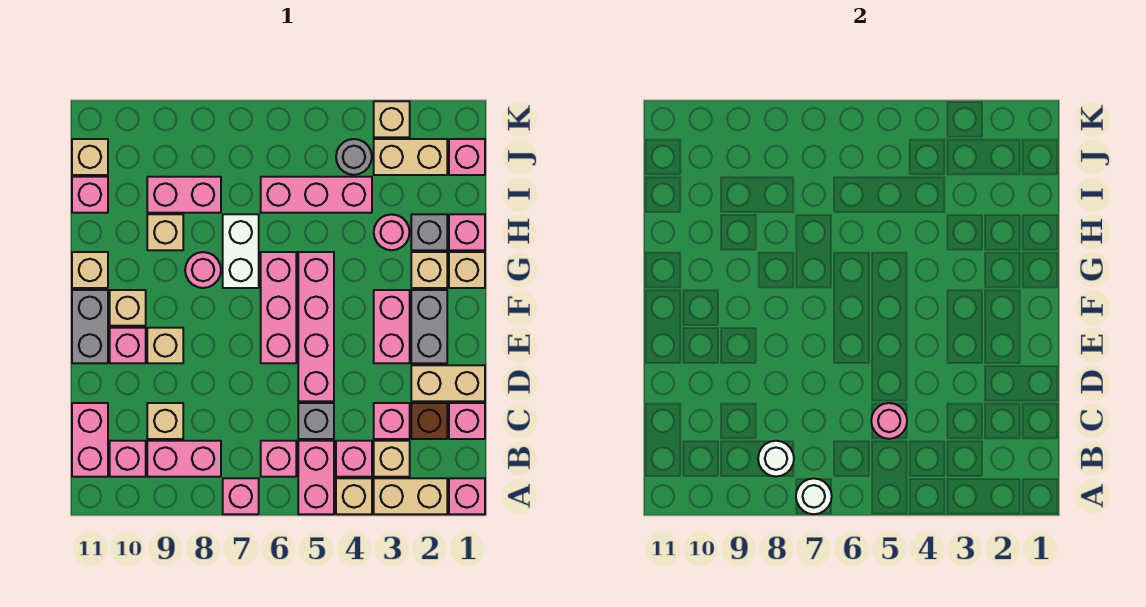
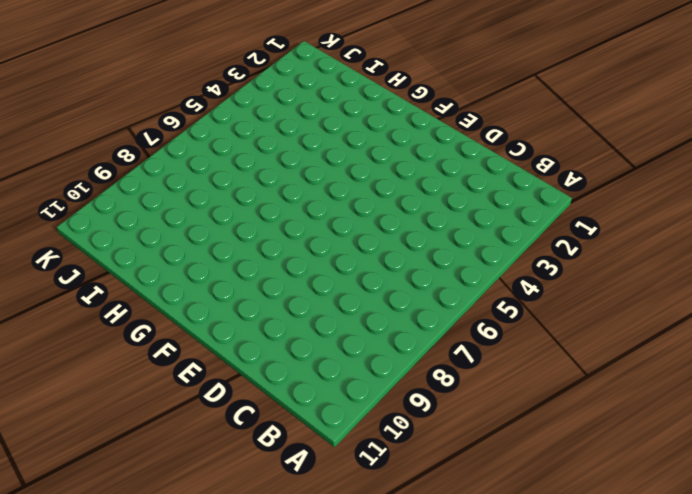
none -> pink 1x1 brick [449,478,485,514]
none -> tan 1x2 brick [374,478,447,514]
none -> tan 1x1 brick [336,478,372,514]
none -> pink 1x2 brick [298,441,334,514]

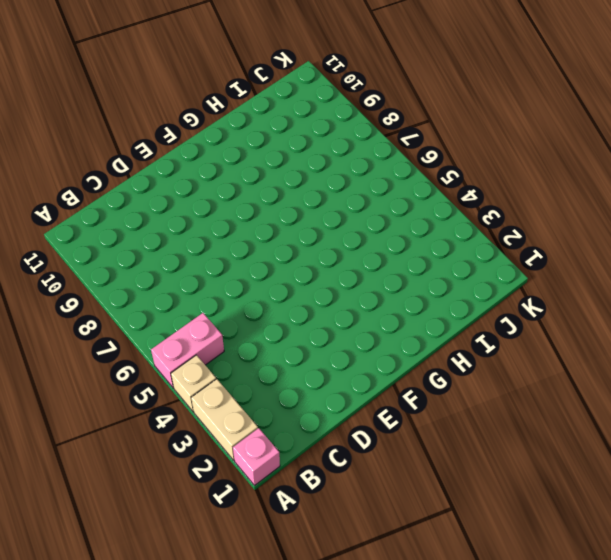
none -> pink 1x1 brick [223,478,259,514]
none -> tan 1x1 brick [374,441,410,477]
none -> pink 1x1 brick [336,441,372,477]
none -> pink 1x1 brick [261,441,296,477]

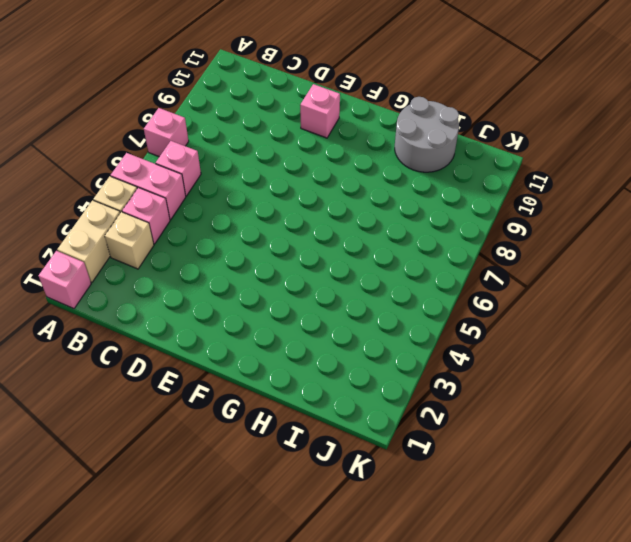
grey 2x2 round brick [395,97,459,172] -> pink 1x1 brick [72,177,108,213]
none -> pink 1x2 brick [147,441,221,477]
none -> pink 1x1 brick [110,441,146,477]
none -> pink 1x2 brick [72,403,108,477]
none -> pink 1x1 brick [449,403,485,439]

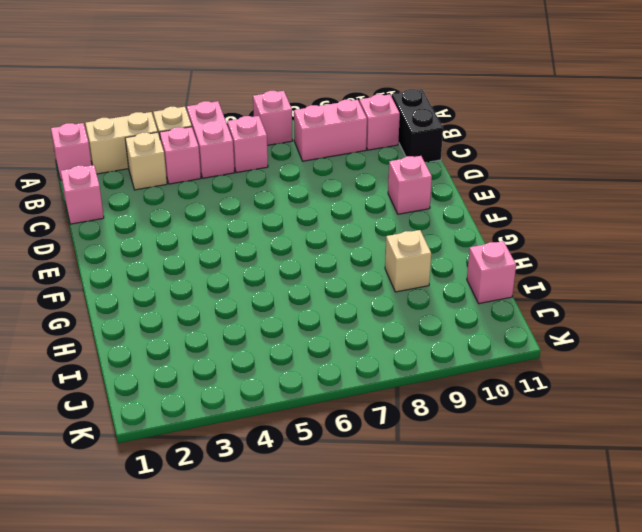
black 1x2 brick [392,89,443,163] -> pink 1x2 brick [72,403,108,477]
none -> brown 1x1 brick [411,403,447,439]
none -> pink 1x1 brick [374,403,410,439]
none -> grey 1x1 brick [298,403,334,439]
none -> tan 1x1 brick [147,403,183,439]

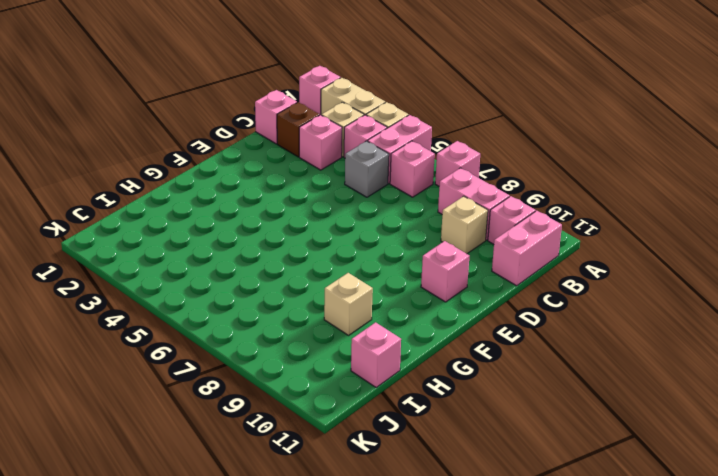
none -> tan 1x2 brick [411,365,485,401]
none -> pink 1x4 brick [298,252,334,401]
none -> grey 1x2 brick [411,290,447,363]
none -> pink 1x2 brick [374,290,410,363]

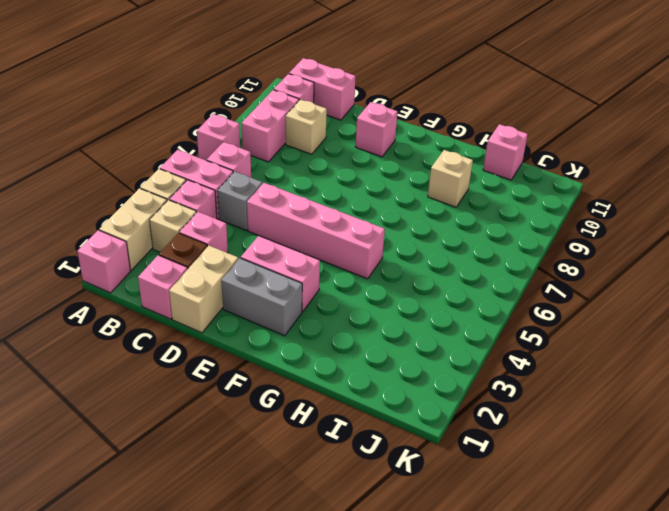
none -> pink 1x3 brick [261,252,296,363]
none -> tan 1x1 brick [147,328,183,363]
none -> grey 1x2 brick [72,290,108,363]
none -> tan 1x1 brick [110,290,146,326]

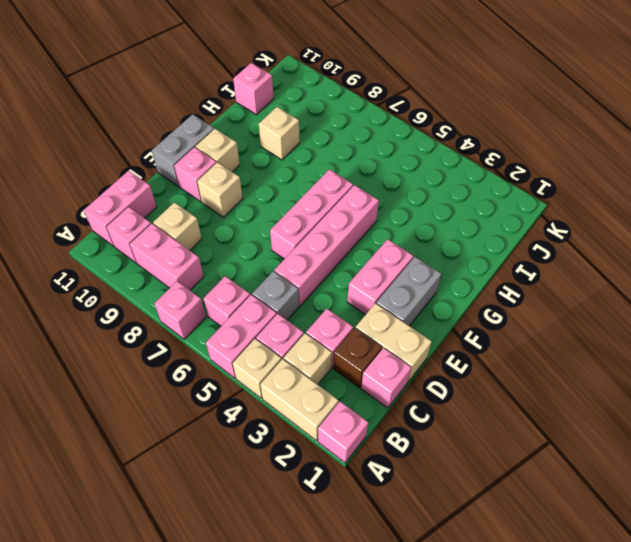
none -> tan 1x1 brick [449,252,485,288]
none -> tan 1x1 brick [411,252,447,288]
none -> white 1x2 brick [223,214,259,288]
none -> pink 1x1 round brick [185,252,221,288]

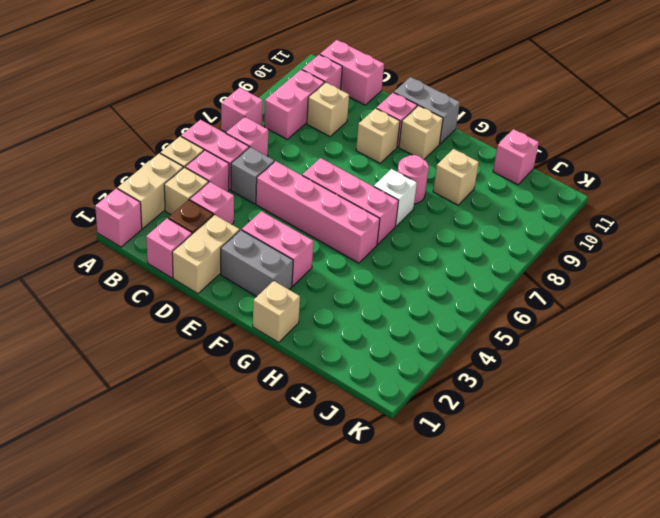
white 1x1 brick [374,169,417,226] -> white 1x2 brick [223,214,259,288]
none -> tan 1x1 brick [411,252,447,288]
none -> tan 1x1 brick [72,252,108,288]
none -> pink 1x1 brick [449,214,485,250]
none -> grey 1x1 brick [411,214,447,250]

